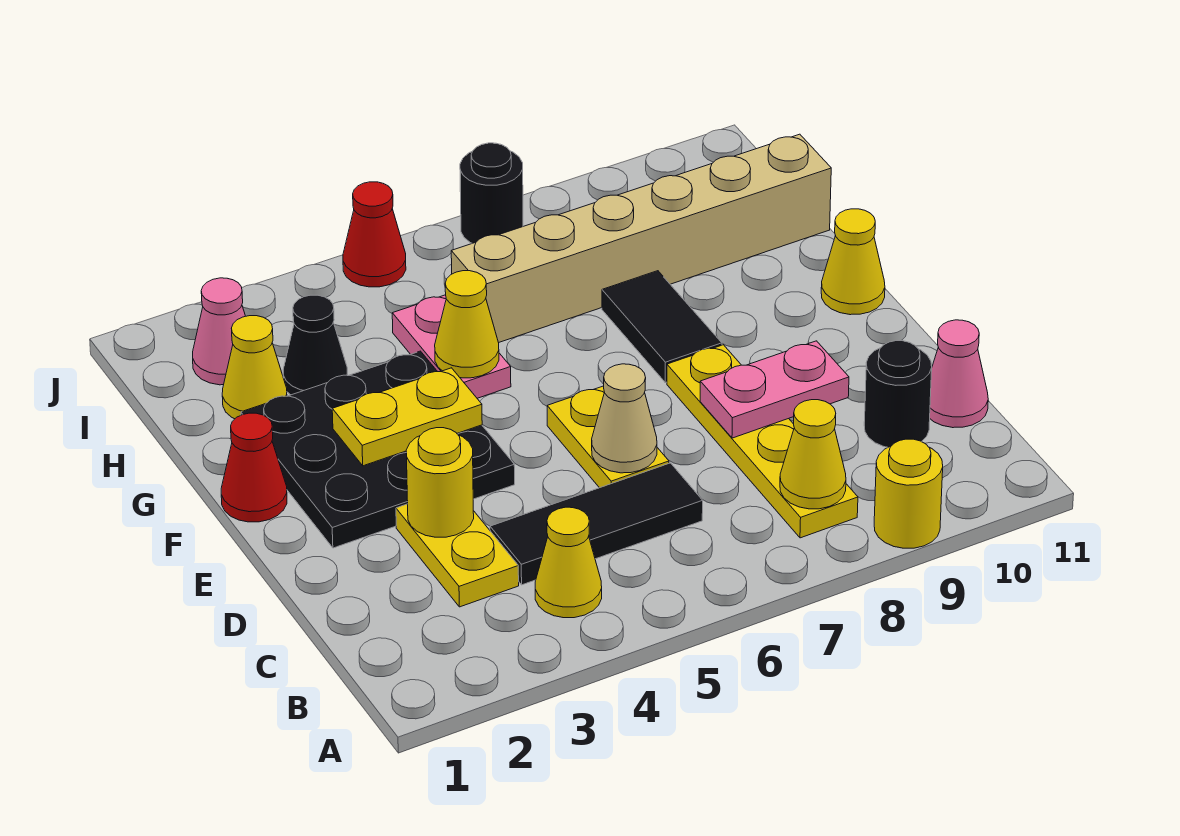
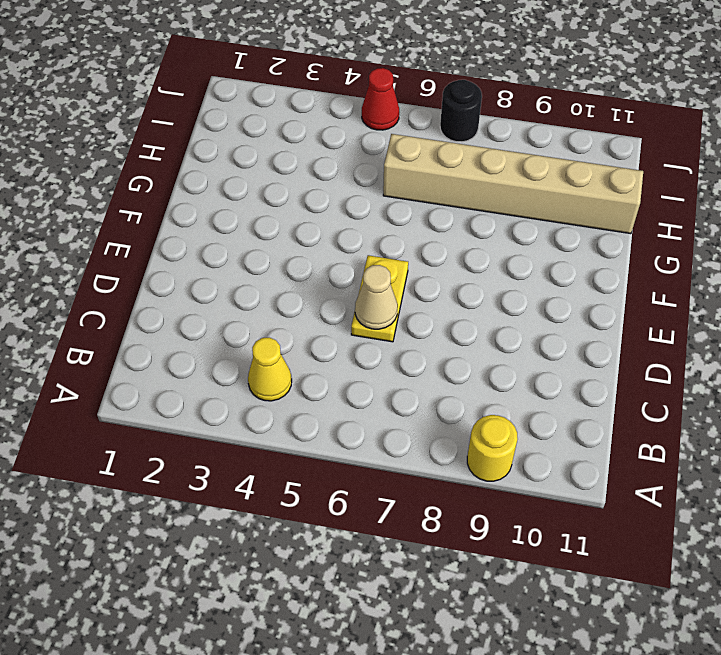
none -> yellow 1x4 plate [667,345,858,538]
none -> yellow 1x2 plate [396,504,519,607]
none -> black 1x3 tile [490,463,703,585]

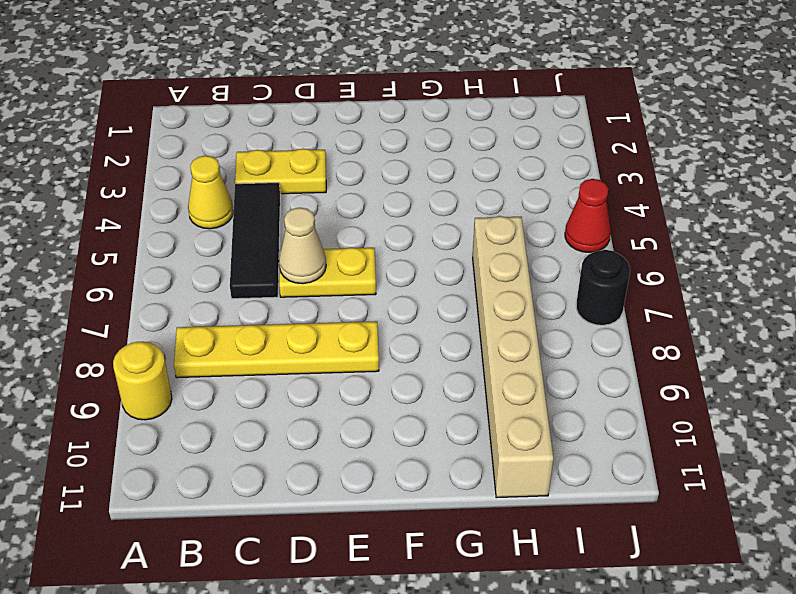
none -> black 1x1 round brick [864,341,932,447]
none -> pink 1x1 cone [930,320,988,428]
none -> black 3x3 plate [241,351,515,548]

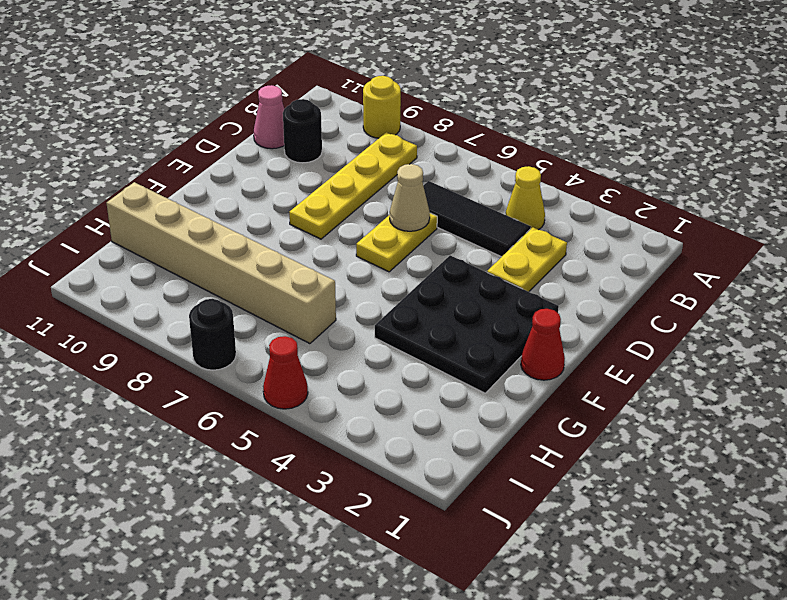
none -> black 1x2 tile [602,271,722,383]
none -> yellow 1x1 cone [821,209,885,315]
none -> pink 1x2 plate [392,295,511,398]

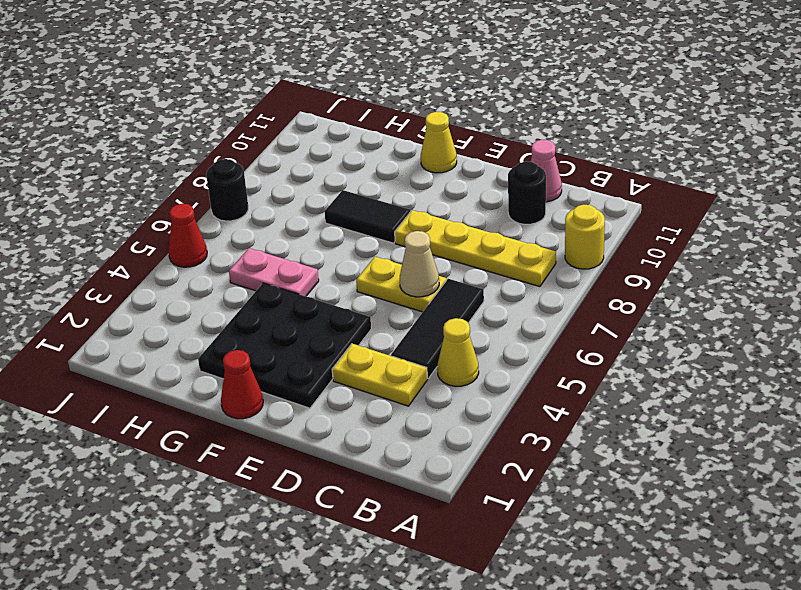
none -> yellow 1x1 cone [222,316,287,419]
none -> black 1x1 cone [283,295,347,395]
none -> tan 1x6 brick [451,134,831,343]

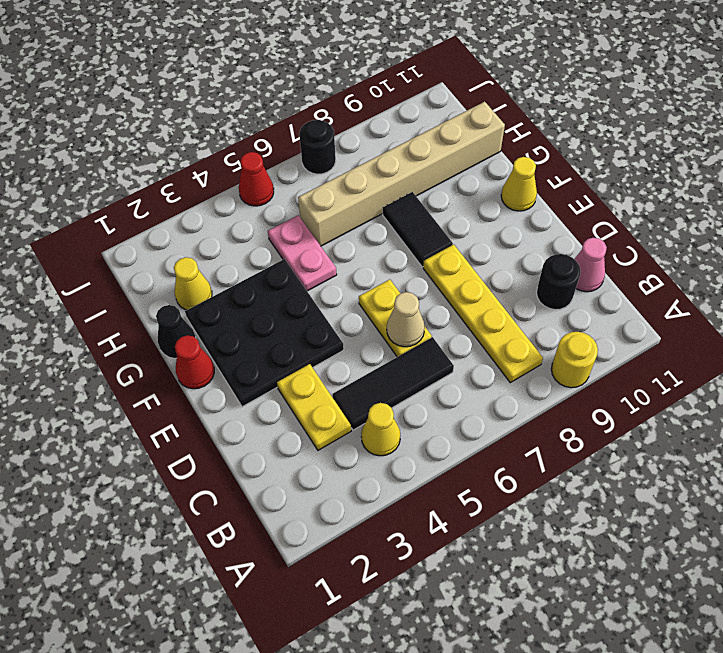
black 1x1 cone [156,305,196,359] -> black 1x1 cone moved to [283,295,347,395]
none -> pink 1x1 cone [193,278,245,385]
none -> yellow 1x1 cone [780,400,846,509]
none -> yellow 1x1 round brick [406,428,474,537]

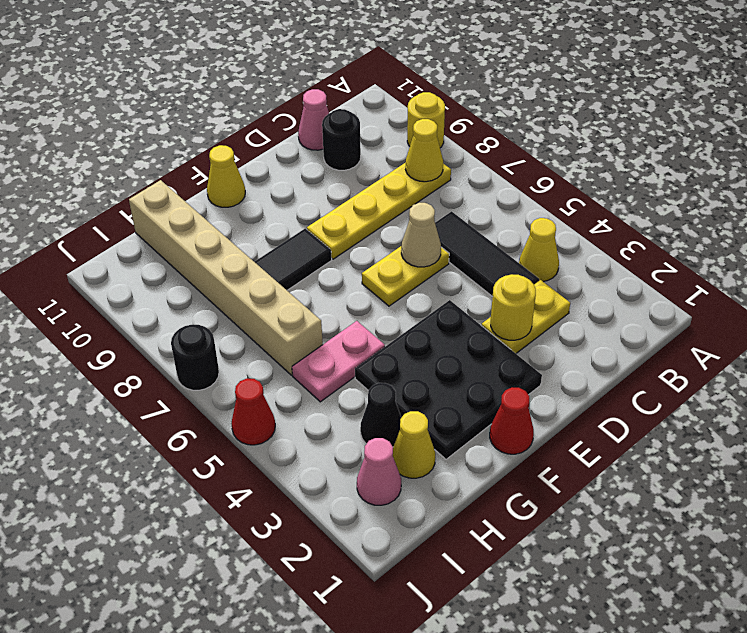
none -> pink 1x2 plate [700,341,849,438]
none -> yellow 1x2 plate [332,368,482,466]
none -> yellow 1x1 cone [435,271,499,378]

